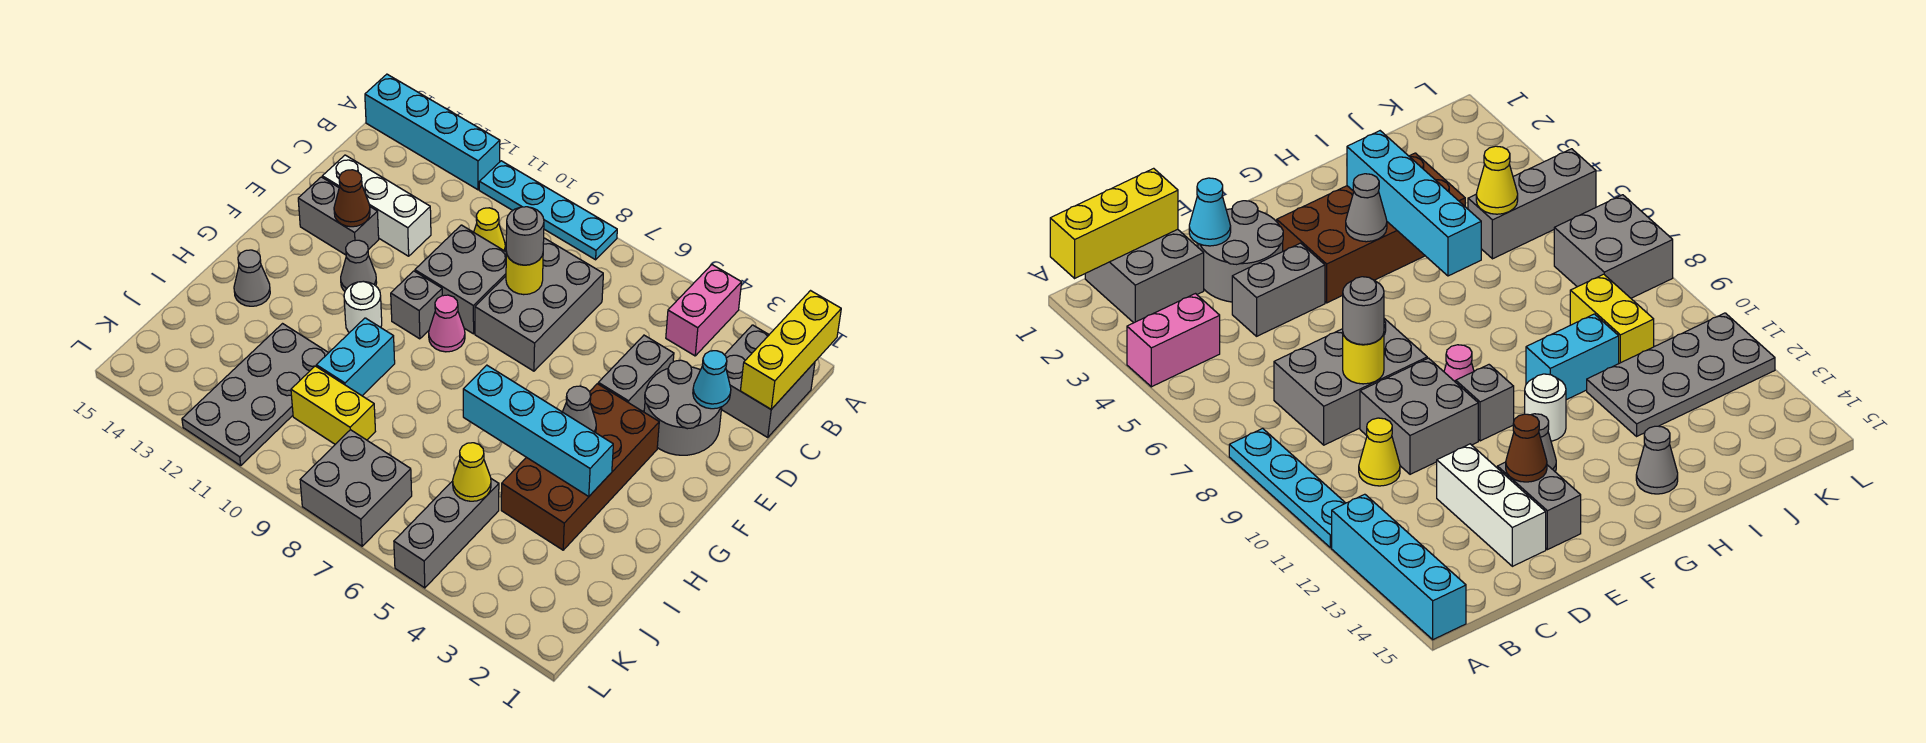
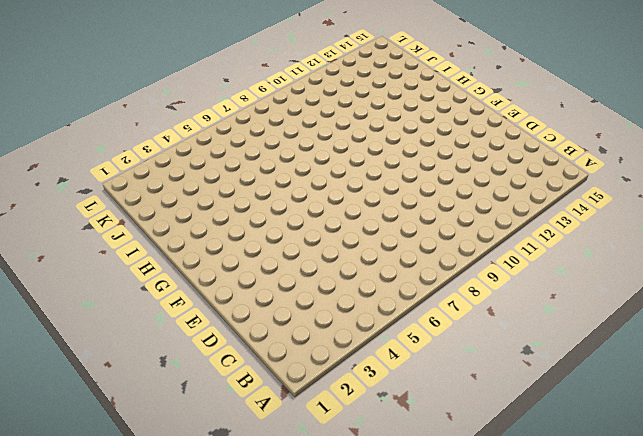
none -> pink 1x2 brick [666,265,742,356]
none -> cyan 1x4 plate [479,161,617,260]
none -> cyan 1x4 brick [365,74,500,190]
none -> grey 2x2 brick [721,325,815,437]

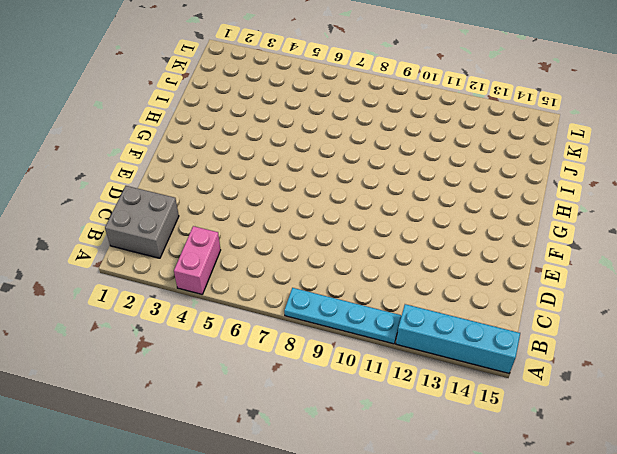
none -> grey 2x3 brick [475,238,603,371]
none -> yellow 1x1 cone [474,208,505,251]
none -> grey 2x2 round brick [644,360,722,455]
none -> grey 1x2 brick [598,335,674,411]

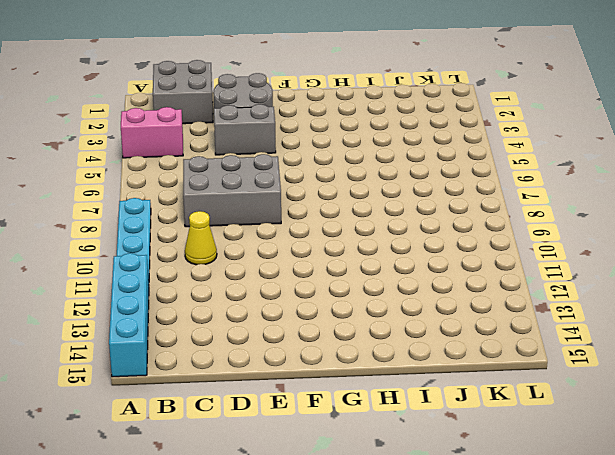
none -> grey 2x2 brick [415,225,506,334]
none -> white 1x3 brick [322,155,431,256]
none -> grey 1x2 brick [298,177,379,255]
none -> brown 2x4 brick [501,384,659,550]

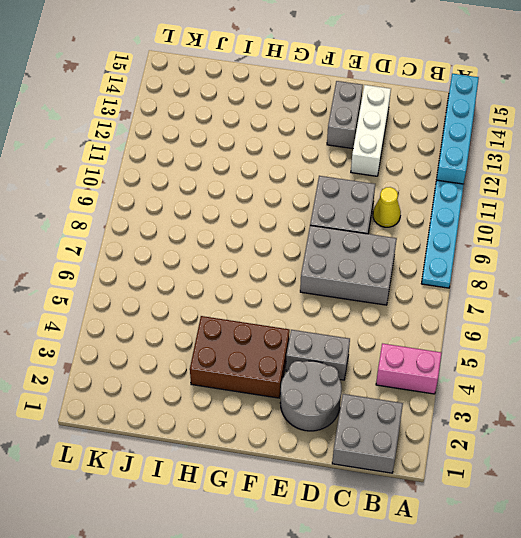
brown 2x3 brick [190,316,290,398] -> brown 2x4 brick [501,384,659,550]
none -> pink 1x1 cone [429,295,465,352]
none -> grey 1x1 brick [391,271,442,339]
none -> grey 1x1 cone [341,240,377,291]
none -> white 1x1 round brick [344,282,382,333]

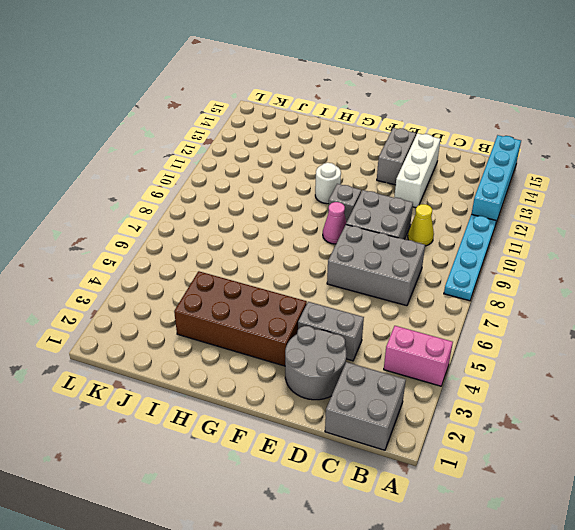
none -> grey 1x1 cone [341,240,377,291]
none -> cyan 1x2 brick [316,318,395,396]
none -> grey 1x1 cone [234,250,270,306]
none -> grey 2x4 plate [182,324,328,466]

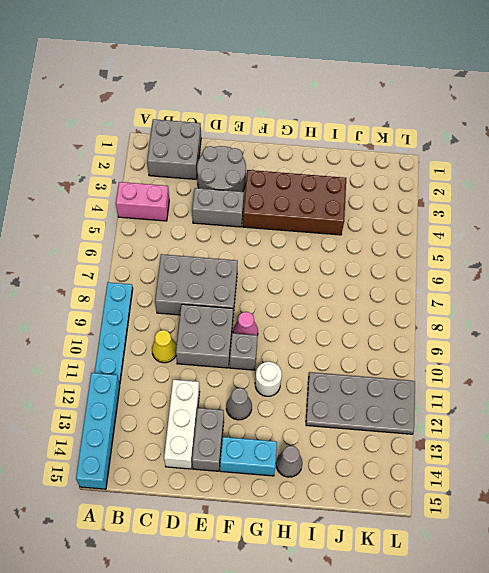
cyan 1x2 brick [220,437,277,476] -> cyan 1x2 brick moved to [316,318,395,396]
none -> grey 1x3 brick [394,479,499,588]
none -> yellow 1x2 brick [291,366,375,444]
none -> grey 2x2 brick [300,430,412,546]
none -> yellow 1x3 brick [740,291,841,409]

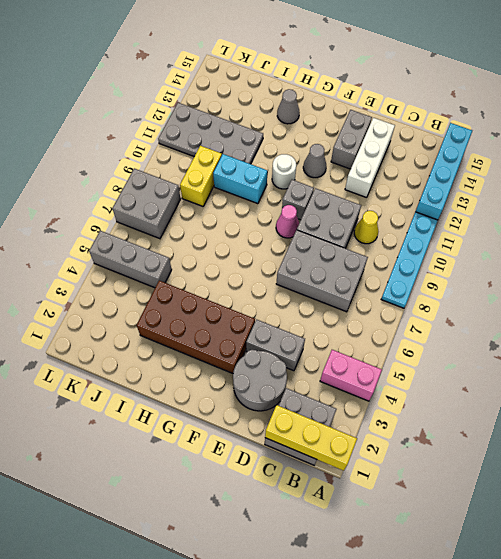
none -> cyan 1x1 cone [693,351,731,409]
none -> yellow 1x1 round brick [506,252,543,295]
none -> brown 1x1 cone [334,170,370,227]
none -> grey 1x1 cone [563,386,596,433]

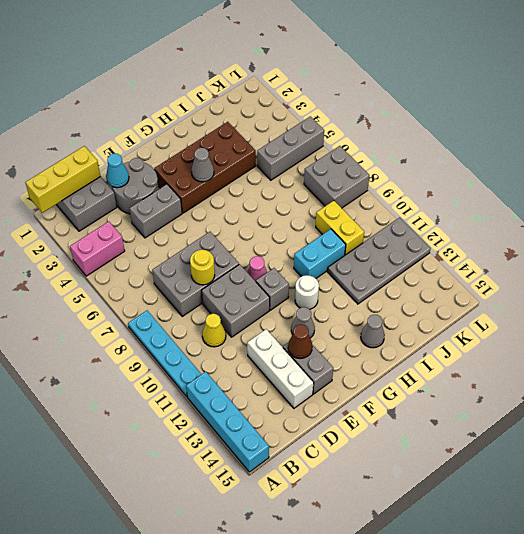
none -> cyan 1x4 brick [463,365,613,496]
none -> yellow 1x1 cone [453,443,491,501]
none -> grey 1x1 round brick [506,207,544,265]

